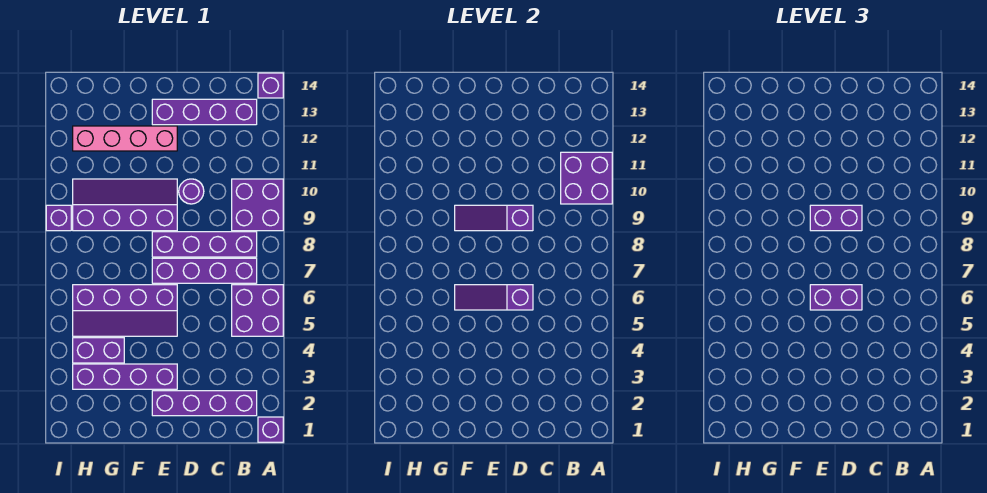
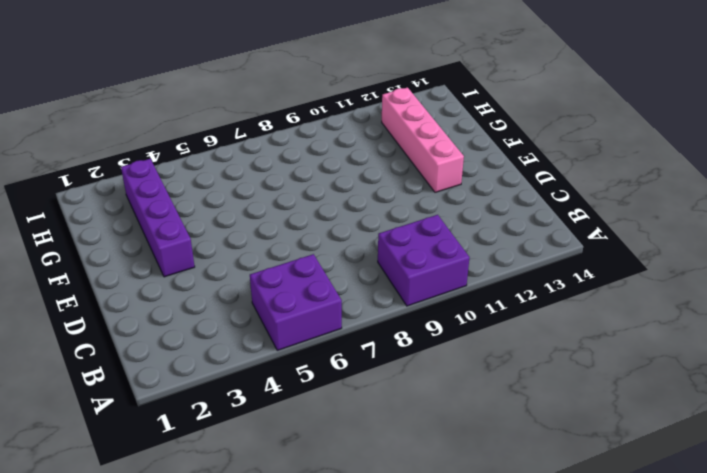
none -> purple 1x1 brick [258,417,283,442]
none -> purple 1x1 brick [258,73,283,98]
none -> purple 1x4 brick [152,391,257,416]

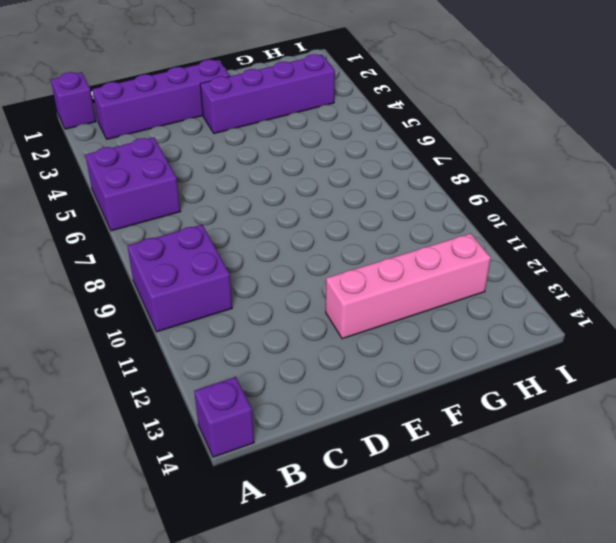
none -> purple 1x4 brick [152,258,257,283]
none -> purple 1x4 brick [152,232,257,257]
none -> purple 1x4 brick [152,99,257,125]

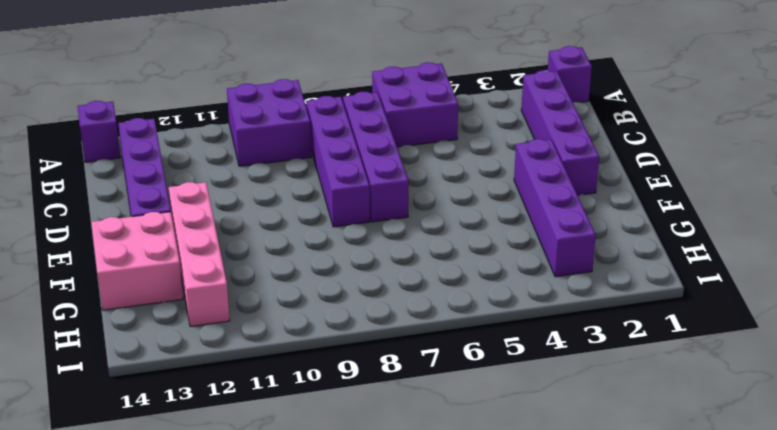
pink 2x2 brick [91,212,183,310] -> none
none -> purple 1x1 round brick [179,179,204,204]
none -> purple 2x4 slope [73,285,177,336]
none -> purple 2x4 slope [73,179,177,231]

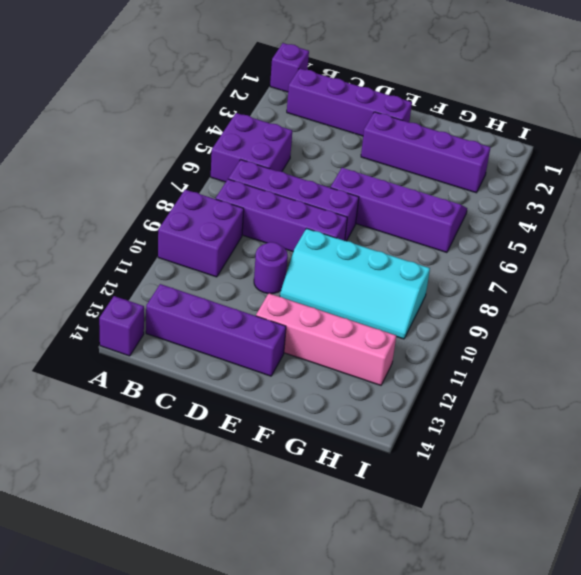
cyan 2x4 slope [280,229,430,339] -> purple 2x4 slope [73,179,177,231]
none -> purple 1x2 brick [73,338,124,363]
none -> purple 1x1 brick [46,205,71,231]
none -> purple 2x2 brick [561,152,612,204]

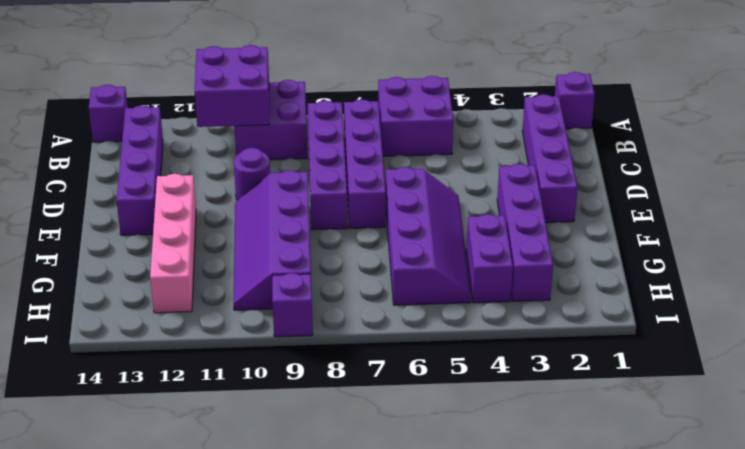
none -> purple 1x3 slope [455,285,533,310]
none -> purple 1x3 slope [455,205,533,231]
none -> purple 1x2 brick [810,285,862,310]

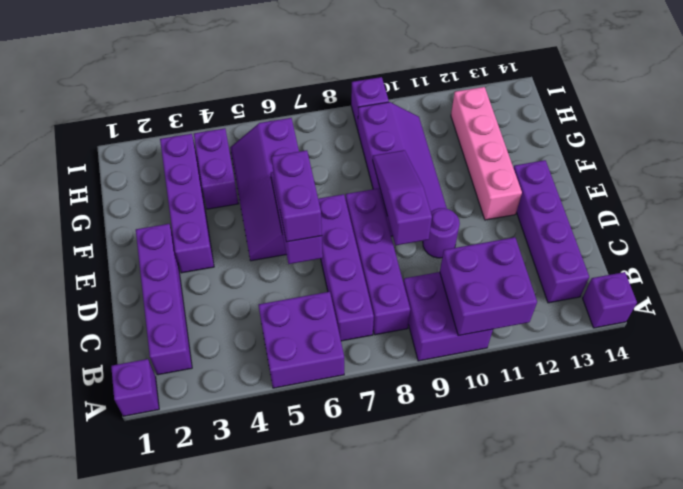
none -> purple 1x2 brick [810,205,862,231]

